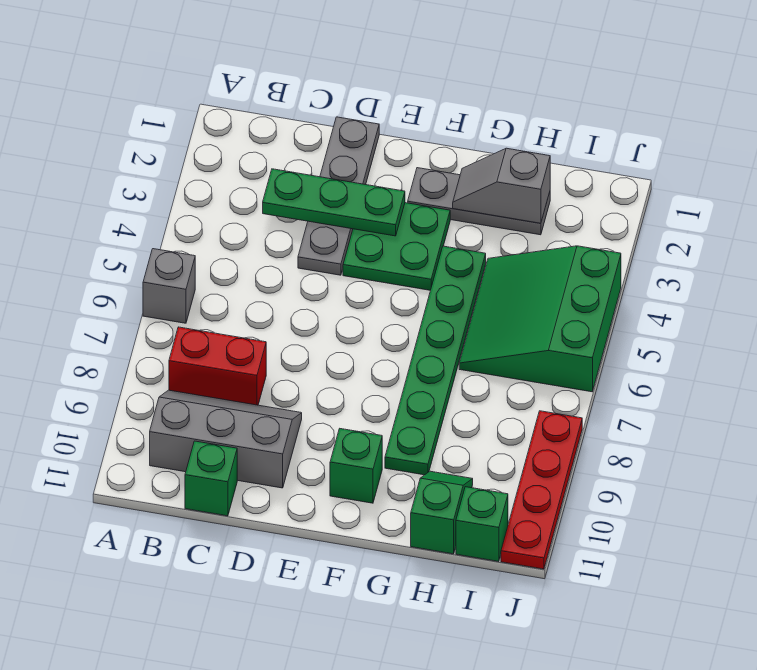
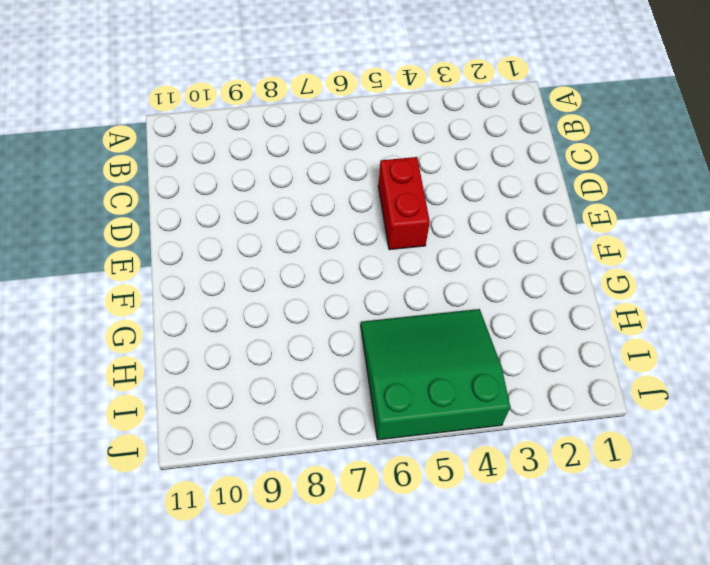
red 1x2 brick [378,157,430,250] -> red 1x2 brick moved to [169,327,266,405]
none -> grey 1x1 brick [143,249,195,323]
none -> grey 2x3 slope [150,390,302,488]
none -> green 1x1 brick [185,441,237,516]

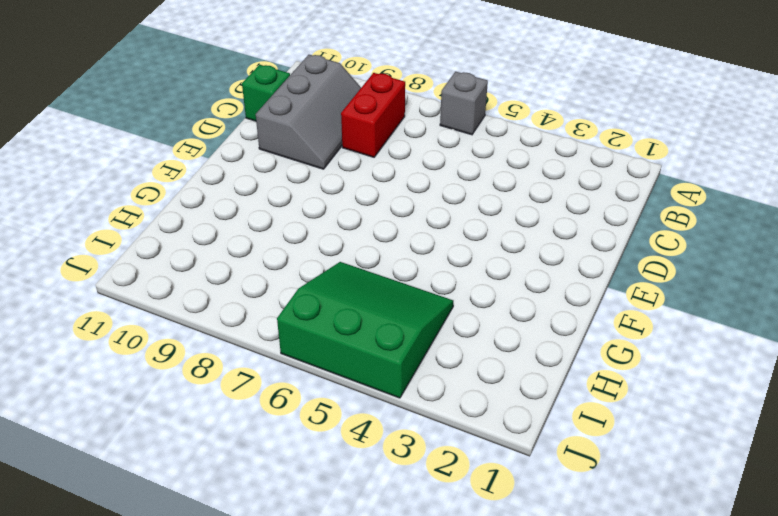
none -> grey 1x4 plate [298,117,379,275]
none -> green 2x2 plate [343,203,450,290]
none -> grey 1x3 plate [408,168,550,235]

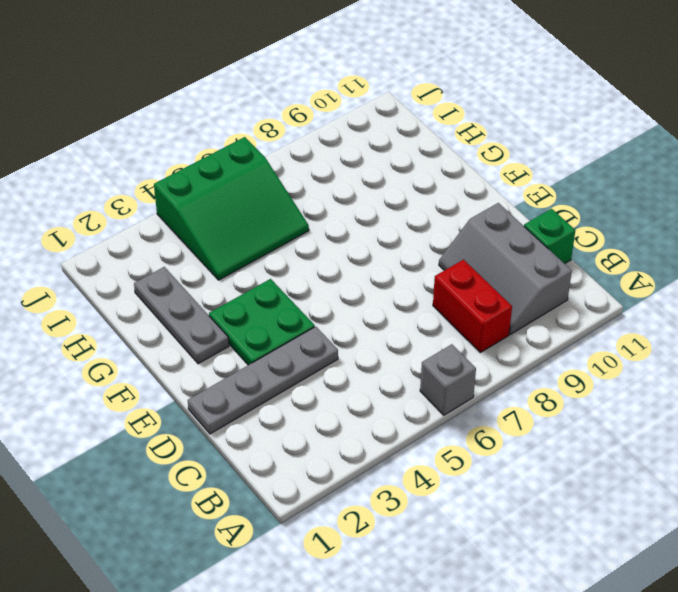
none -> green 1x1 brick [330,429,382,503]
none -> green 1x6 plate [385,246,486,475]
none -> green 1x2 slope [411,471,473,554]

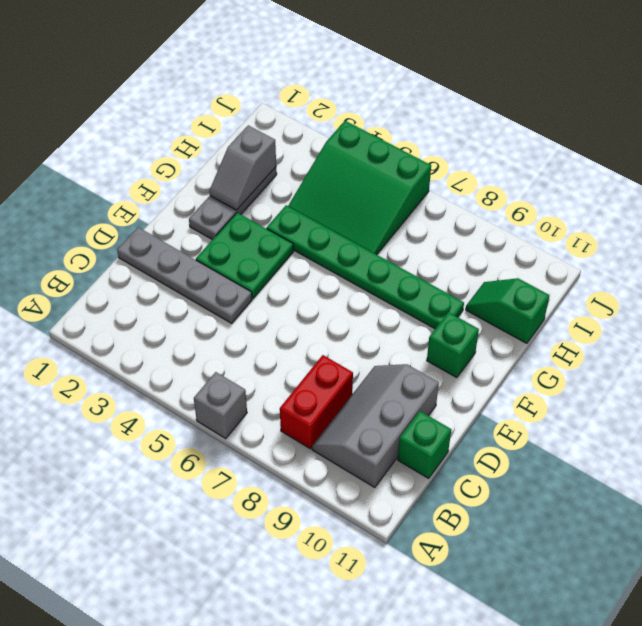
none -> green 1x1 brick [456,487,508,562]
none -> red 1x4 plate [501,411,582,569]
none -> green 1x3 plate [263,169,405,236]

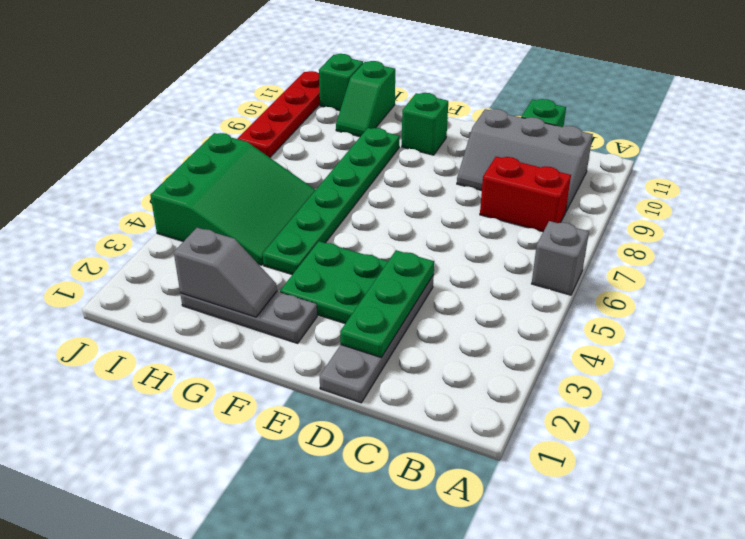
green 1x3 plate [340,250,434,357] -> green 1x3 plate turned to [263,169,405,236]

